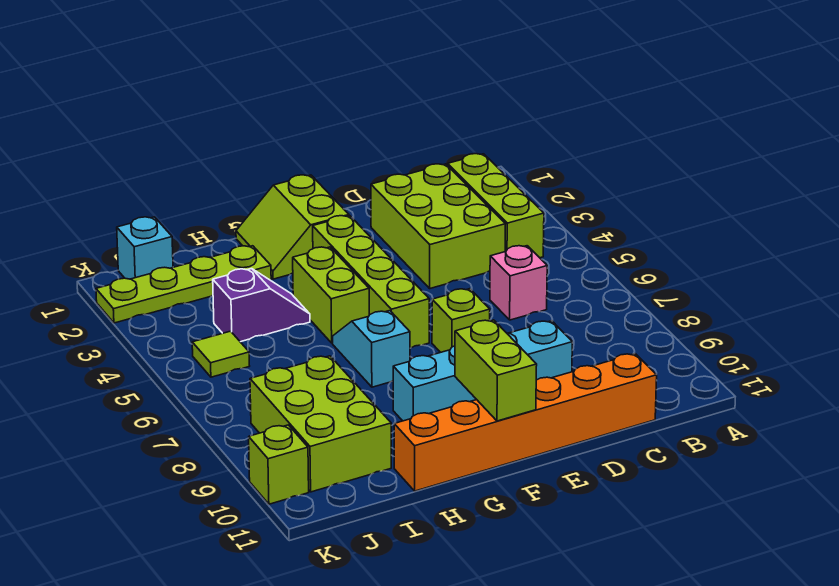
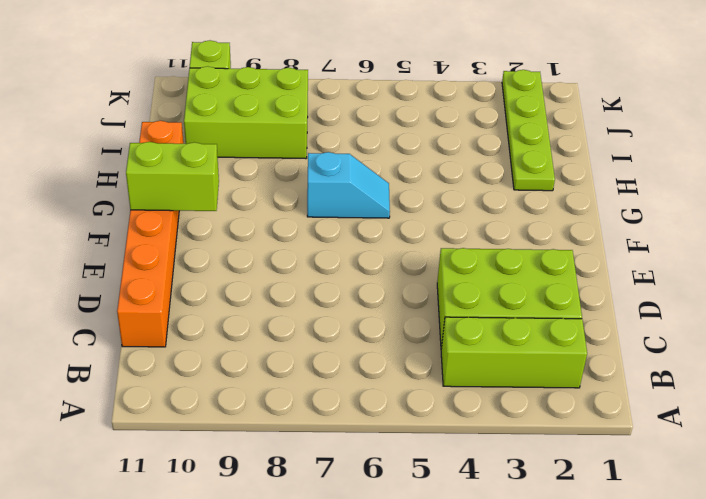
none -> pink 1x1 brick [490,246,547,320]
none -> cyan 1x4 brick [393,321,572,421]
none -> lime 1x1 brick [432,289,490,352]

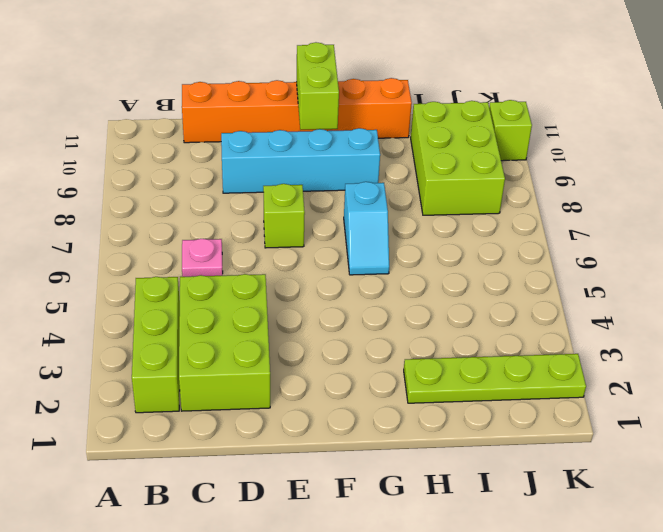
pink 1x1 plate [182,239,223,277] -> pink 1x1 brick [490,246,547,320]
none -> lime 2x2 slope [236,175,349,279]
none -> lime 1x4 brick [313,216,429,348]
none -> lime 1x2 brick [293,247,369,343]

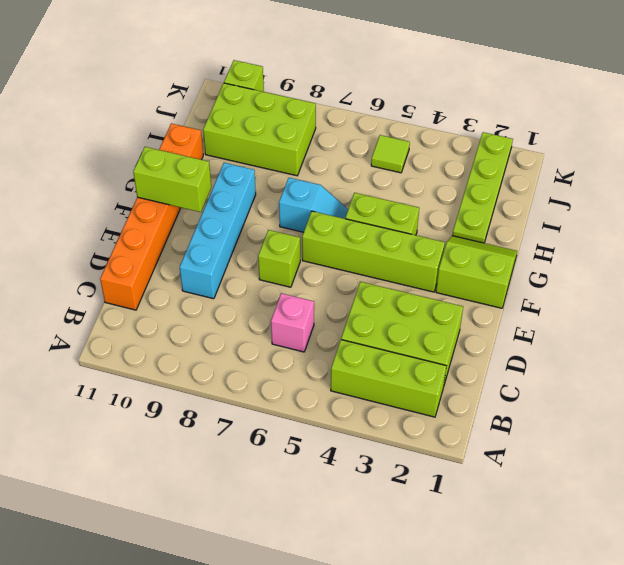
none -> purple 1x2 slope [213,269,310,342]
none -> cyan 1x1 brick [117,217,173,279]

